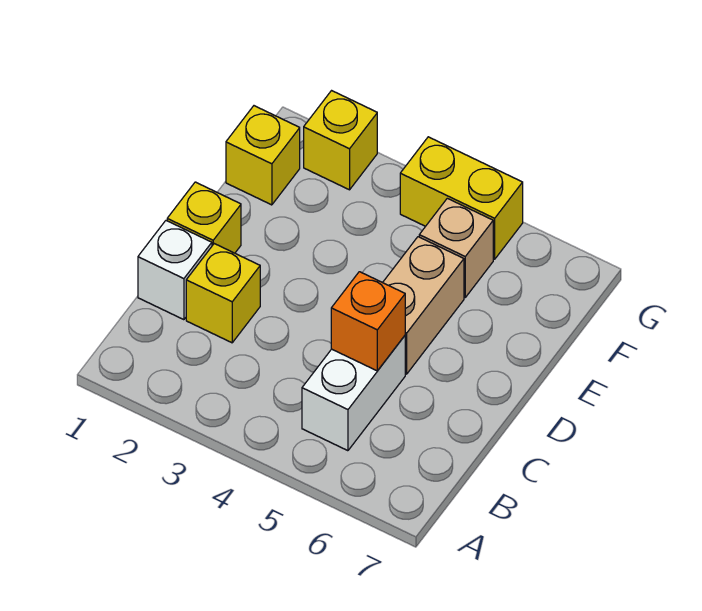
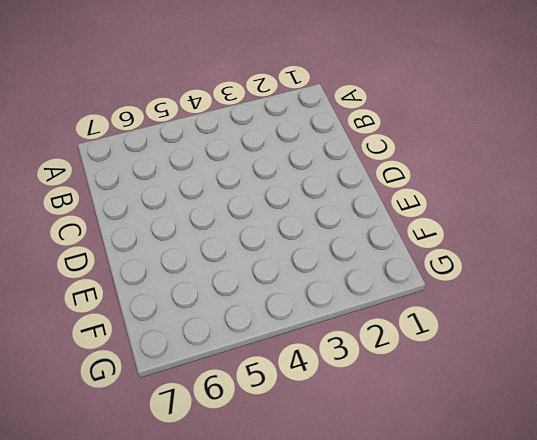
none -> white 1x2 brick [302,336,405,451]
none -> white 1x1 brick [138,221,212,320]

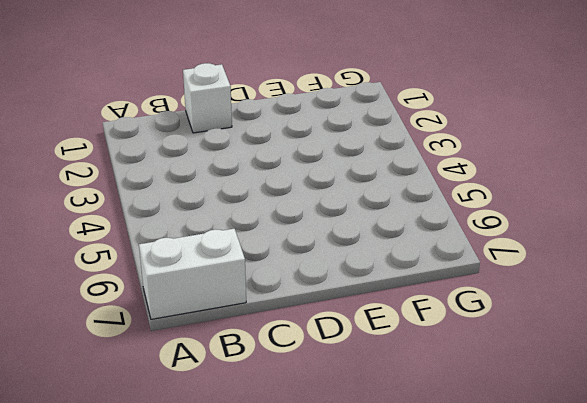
white 1x2 brick [139,229,246,319] -> white 1x2 brick moved to [302,336,405,451]
none -> yellow 1x1 brick [186,244,260,343]
none -> yellow 1x1 brick [167,182,241,253]

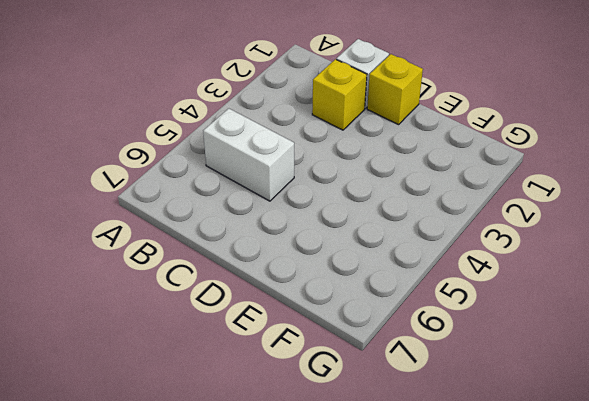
none -> tan 1x2 brick [383,237,464,374]
none -> yellow 1x1 brick [226,106,300,205]

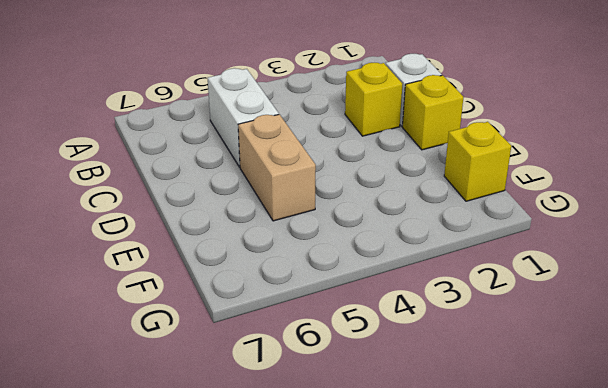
none -> tan 1x1 brick [419,198,493,297]
none -> yellow 1x1 brick [304,91,377,190]

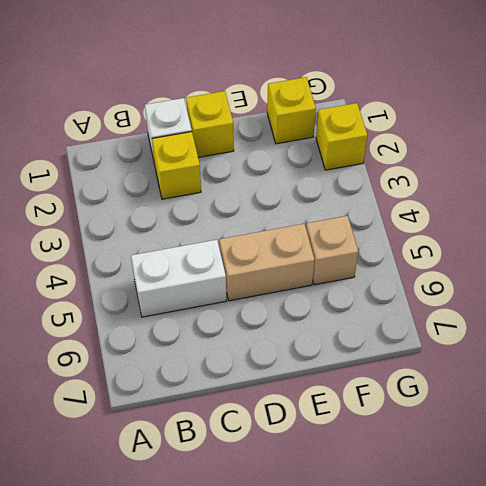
none -> yellow 1x2 brick [400,137,523,259]
none -> orange 1x1 brick [331,272,405,371]

